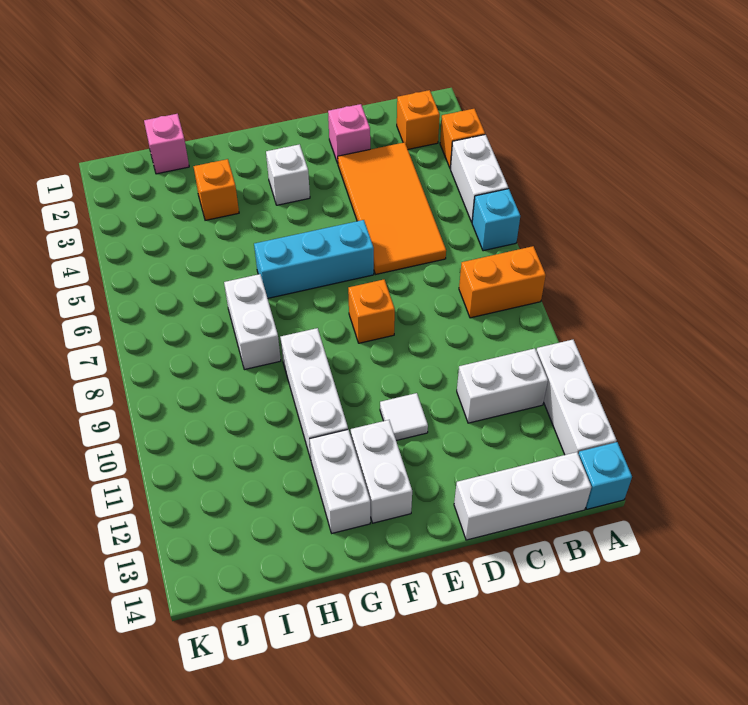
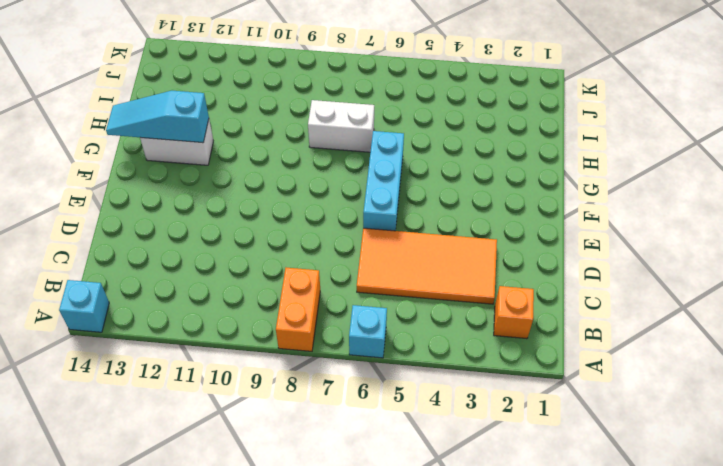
cyan 1x3 slope [106,91,209,143] -> none
none -> orange 1x1 brick [440,109,485,169]
none -> white 1x2 brick [450,135,508,222]
none -> white 1x3 brick [536,340,617,455]

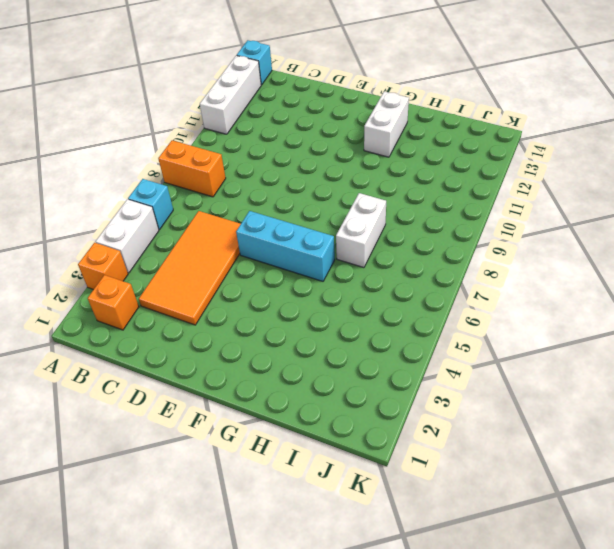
none -> white 1x2 brick [457,348,548,423]
none -> white 1x3 brick [454,452,591,540]
none -> pink 1x1 brick [328,104,370,163]

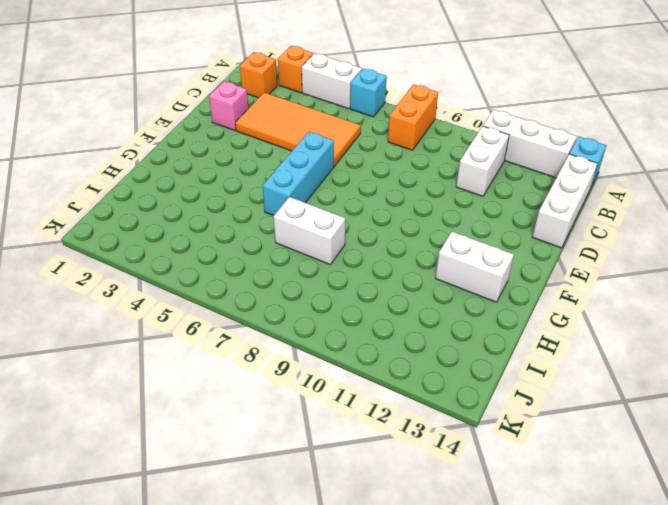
none -> orange 1x1 brick [348,280,395,343]
none -> white 1x1 tile [380,393,428,441]
none -> white 1x1 brick [266,144,310,205]

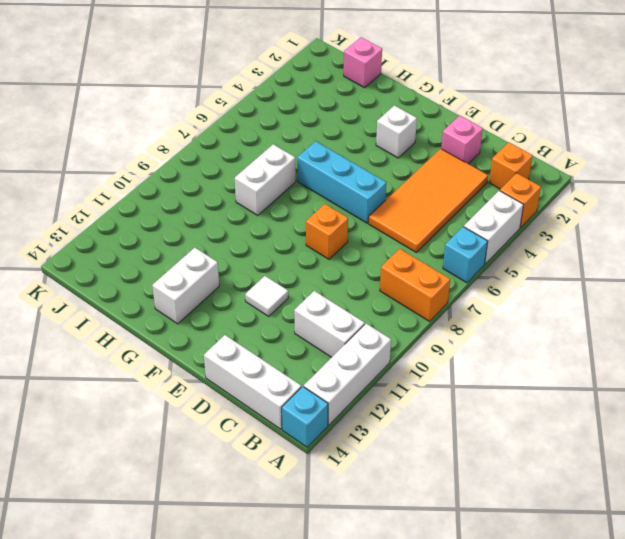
none -> white 1x2 brick [351,420,412,523]
none -> white 1x3 brick [280,328,348,459]
none -> orange 1x1 brick [193,159,239,220]

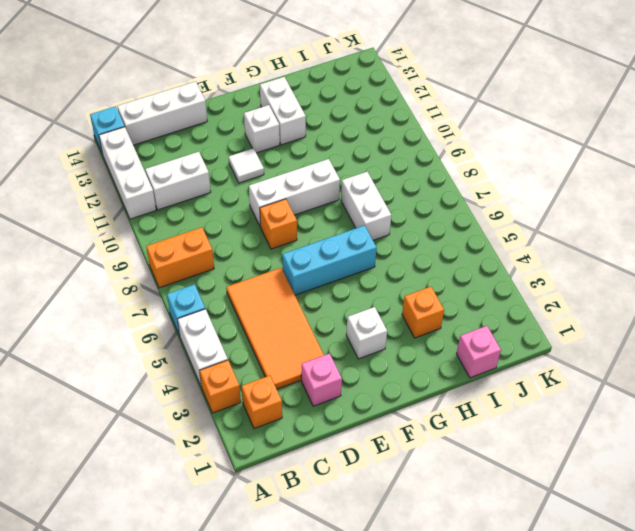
white 1x3 brick [249,159,340,226] -> white 1x3 brick turned to [280,328,348,459]
white 1x1 brick [244,105,280,153] -> white 1x2 brick [351,420,412,523]

